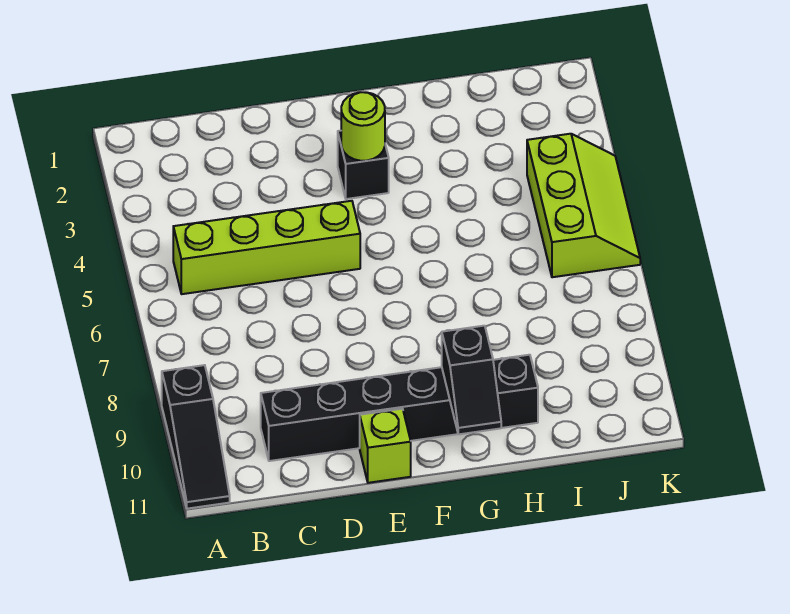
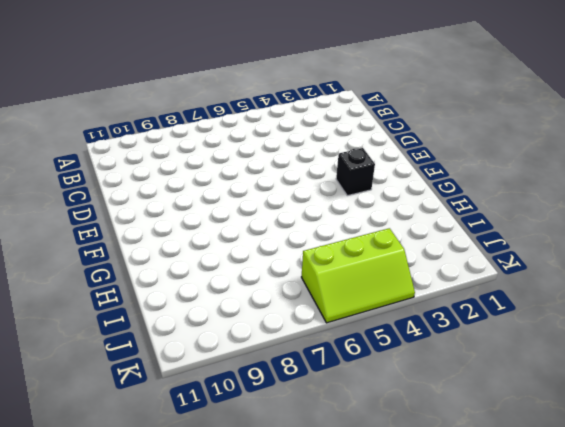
none -> black 1x3 slope [162,365,230,509]
none -> lime 1x4 brick [173,201,360,294]

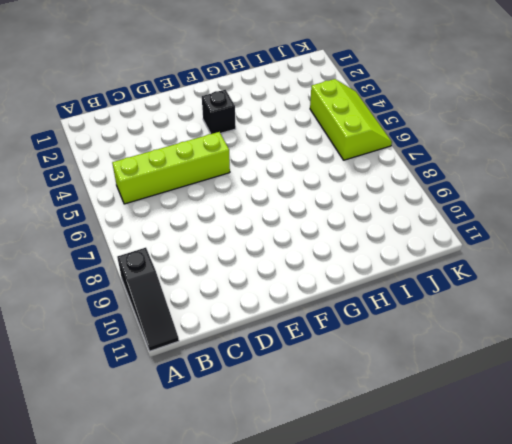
none -> black 1x6 brick [261,355,538,461]
none -> lime 1x1 brick [360,409,411,483]

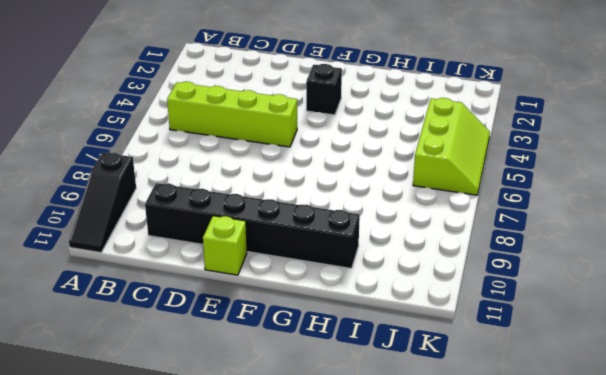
none -> lime 1x1 round brick [341,92,385,161]
none -> black 1x2 slope [442,326,501,434]

